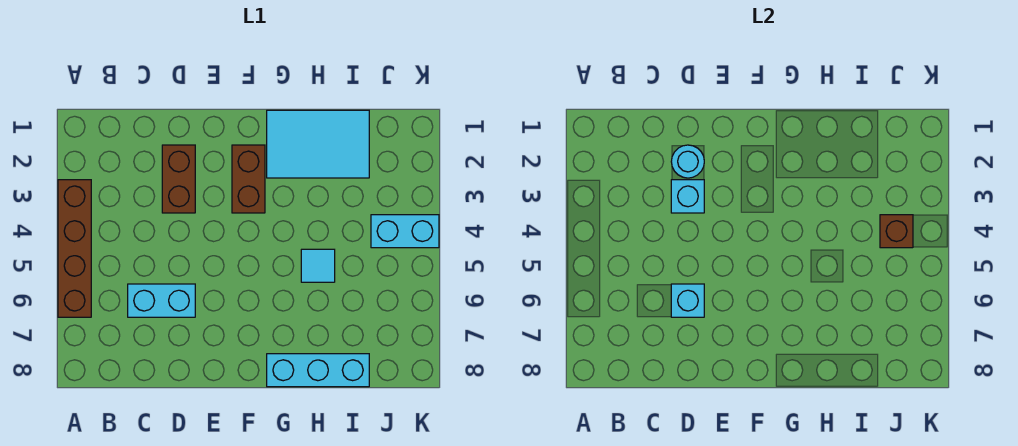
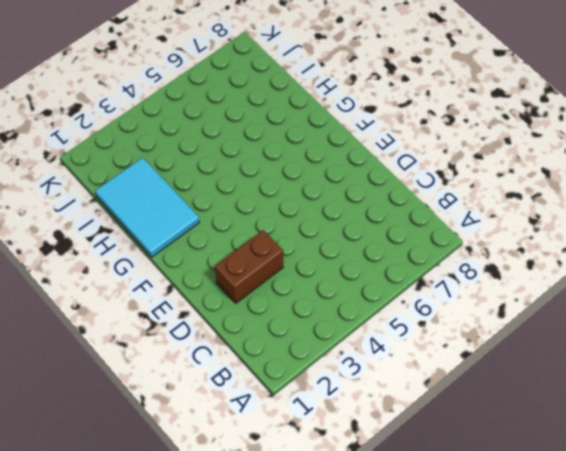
none -> brown 1x4 brick [58,180,91,317]
none -> cyan 1x2 brick [128,284,195,317]
none -> brown 1x2 brick [232,145,265,213]

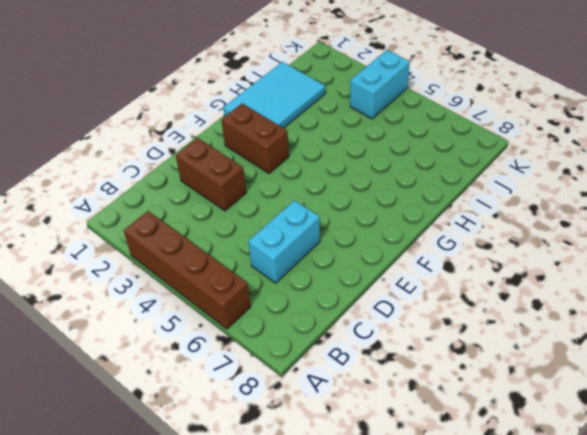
none -> cyan 1x3 brick [267,354,369,387]
none -> cyan 1x1 tile [301,249,335,282]
none -> cyan 1x1 round brick [671,145,704,178]

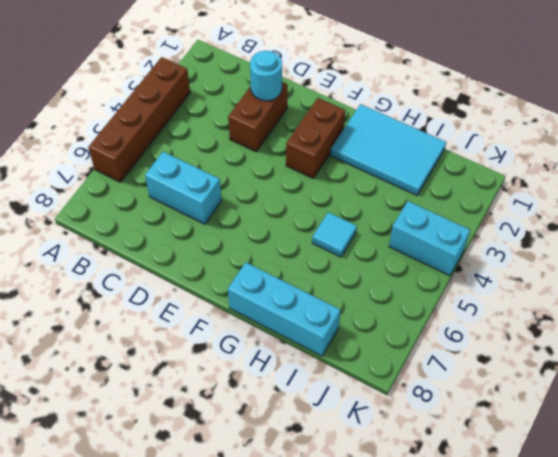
none -> cyan 1x1 brick [671,180,704,213]
none -> cyan 1x1 brick [671,284,704,317]
none -> brown 1x1 brick [880,215,913,248]

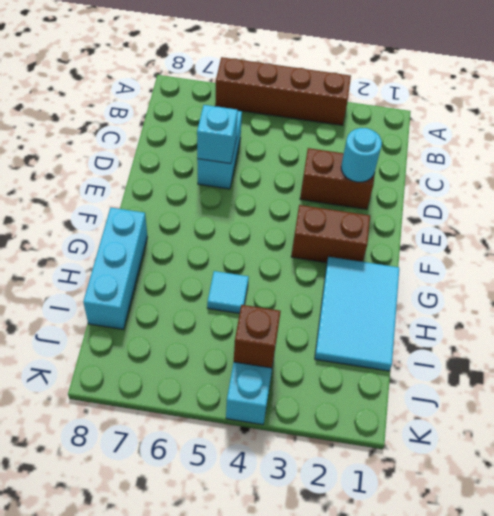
none -> cyan 1x1 brick [671,180,704,213]

